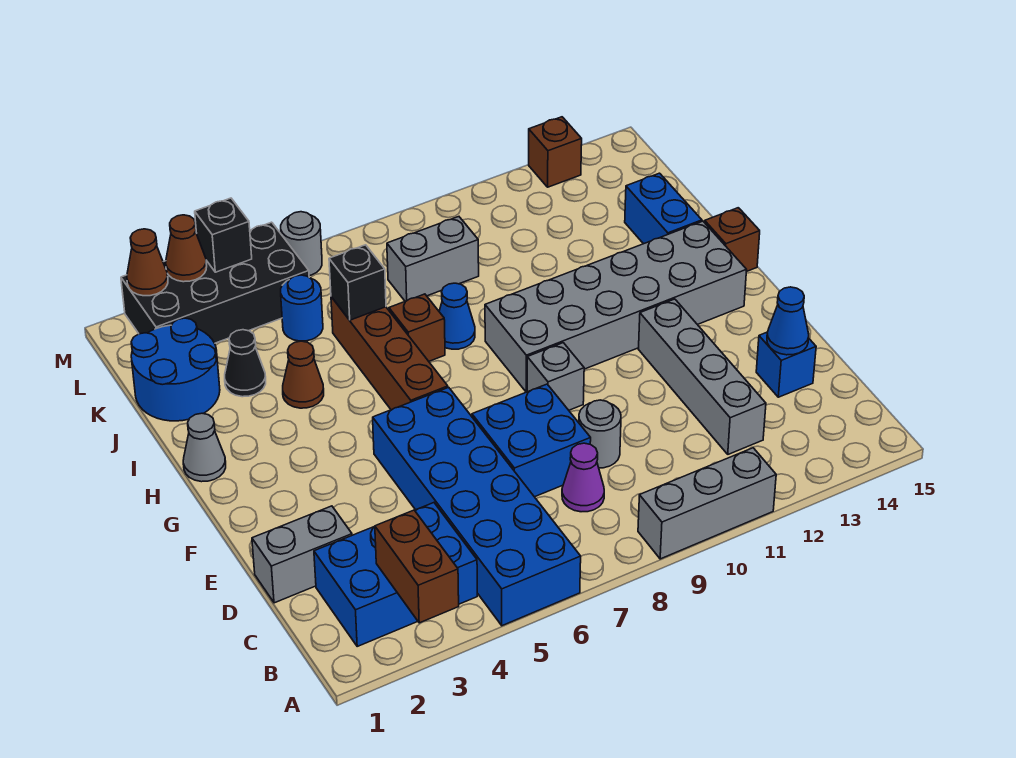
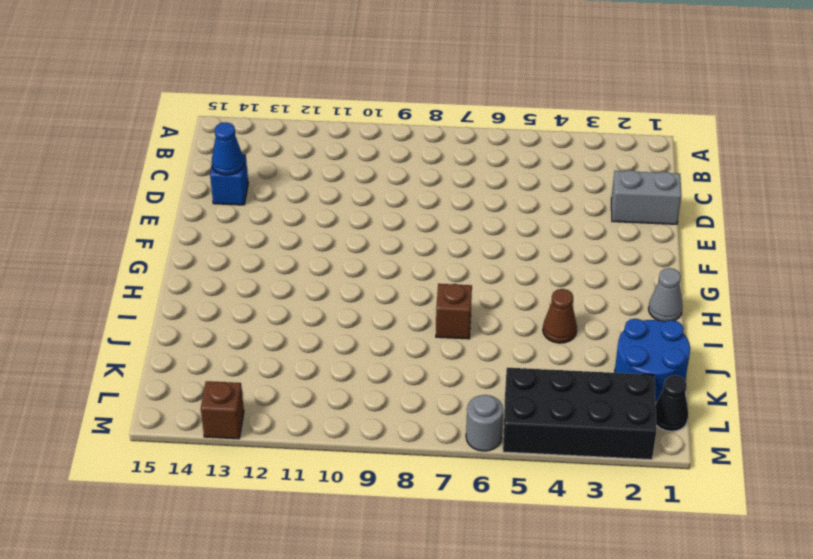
black 1x1 cone [655,375,688,431] -> black 1x1 cone moved to [225,330,266,397]
none -> blue 2x6 brick [373,387,581,626]
none -> grey 1x3 brick [638,448,776,559]
none -> blue 2x3 brick [314,503,477,646]
none -> purple 1x1 cone [562,443,604,512]

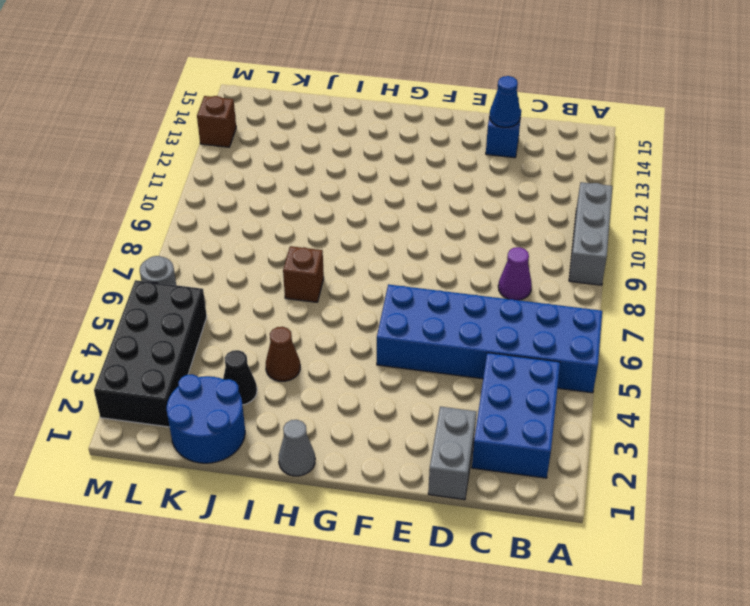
none -> grey 1x4 brick [639,299,766,454]
none -> blue 2x2 brick [472,384,591,497]
none -> grey 1x1 round brick [579,400,621,468]
none -> grey 1x1 brick [527,343,584,410]

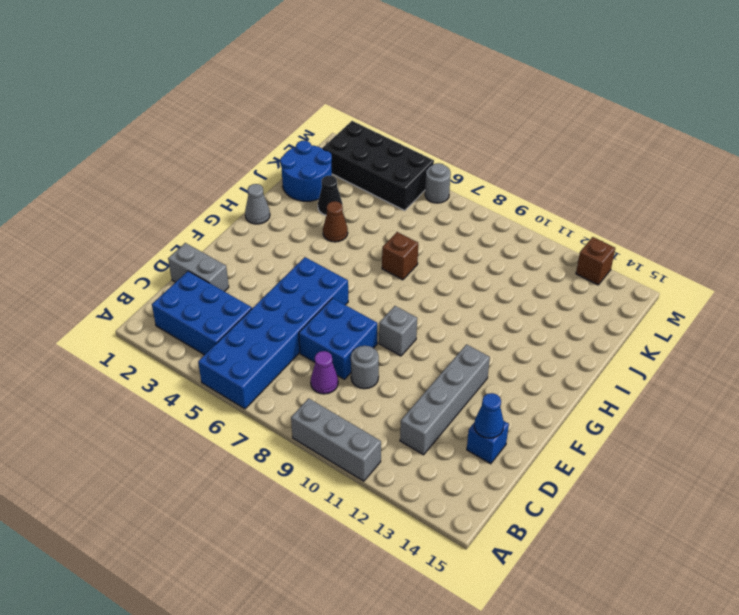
none -> brown 1x4 brick [331,297,448,410]
none -> grey 2x6 brick [485,221,747,392]
none -> brown 1x1 brick [705,208,760,272]
none -> blue 1x1 cone [439,283,475,349]

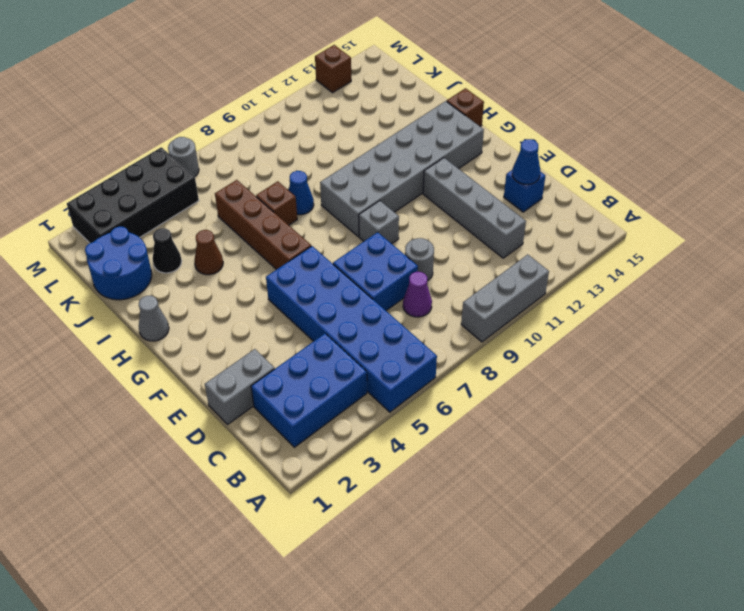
none -> blue 1x2 brick [625,173,702,244]
none -> blue 1x1 round brick [281,275,323,341]
none -> grey 1x2 brick [387,217,479,301]
none -> brown 1x2 brick [375,510,459,623]

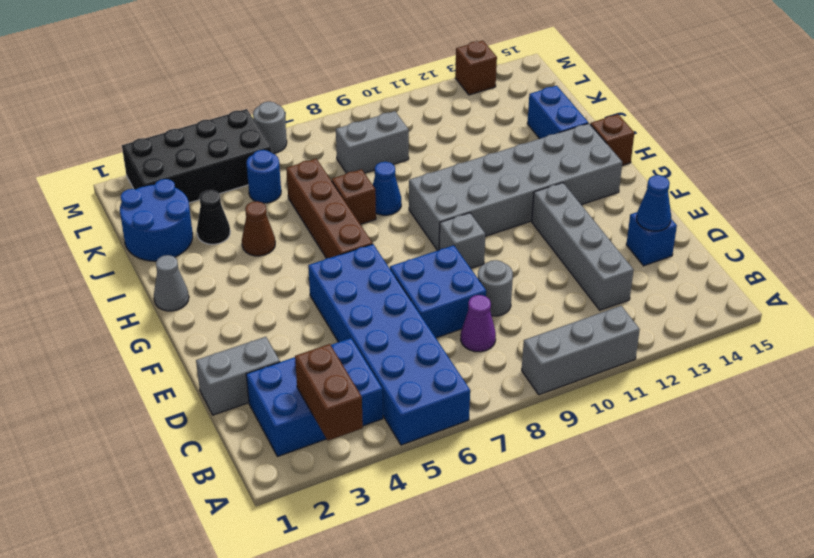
none -> black 1x1 brick [329,245,386,320]
none -> brown 1x1 cone [127,229,168,296]
none -> brown 1x1 cone [166,215,207,282]
none -> black 1x1 brick [195,198,252,272]

